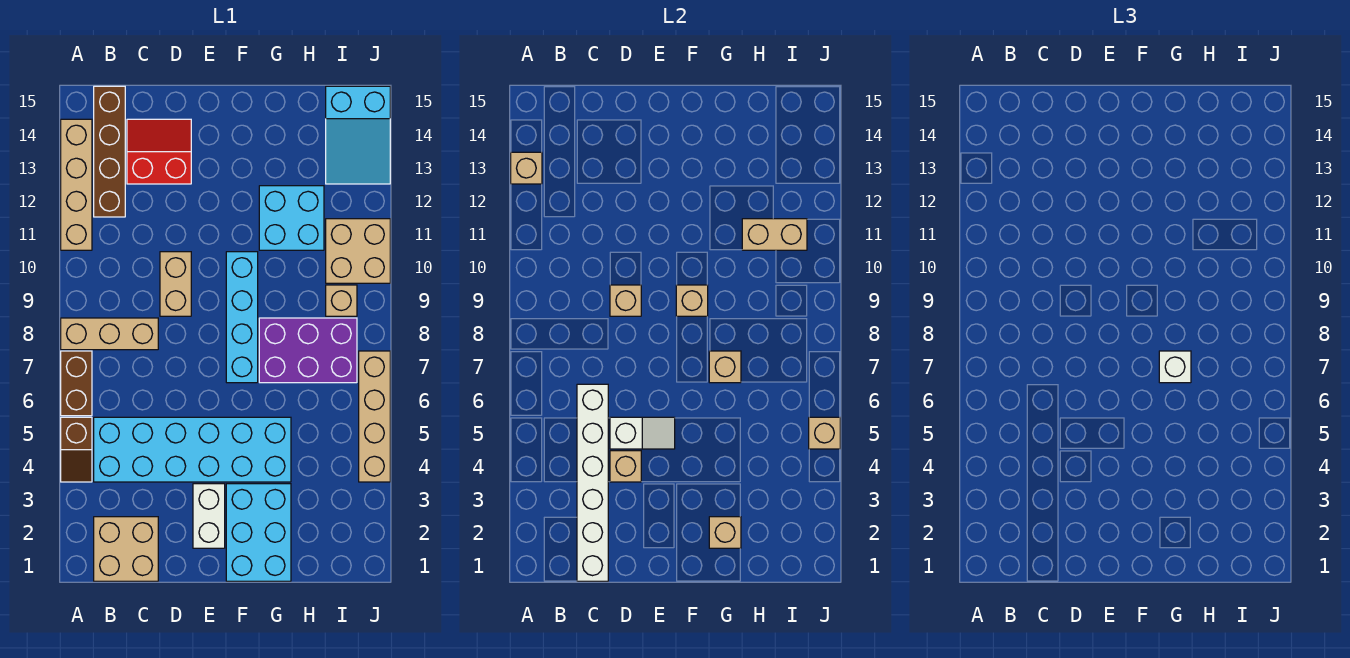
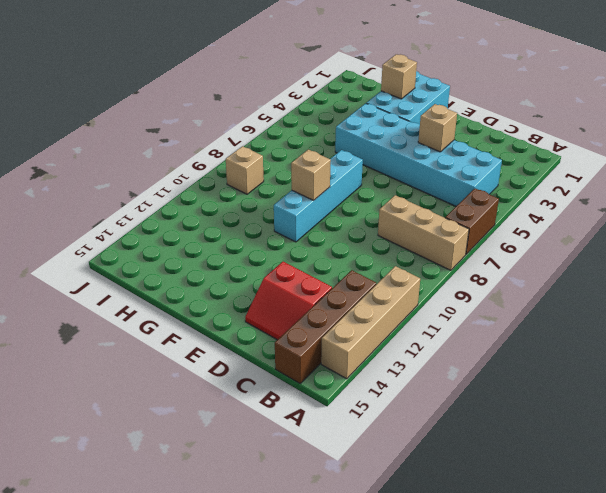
none -> brown 1x2 slope [61,417,92,482]
none -> tan 2x2 brick [94,517,158,581]
none -> tan 1x2 brick [160,252,191,316]

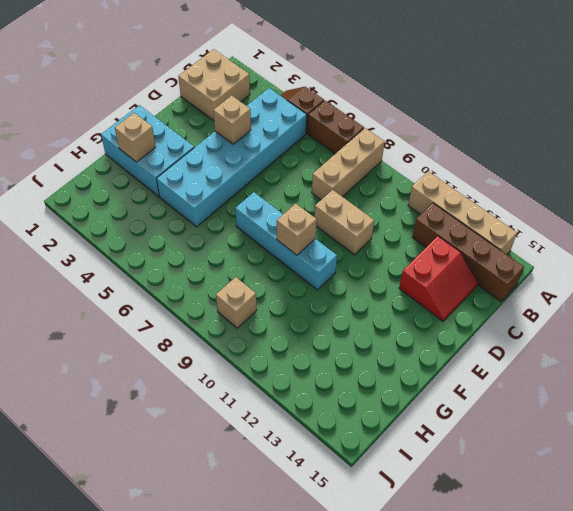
none -> white 1x2 brick [193,484,225,548]
none -> purple 2x3 brick [259,318,357,383]
none -> cyan 2x2 brick [259,186,324,250]

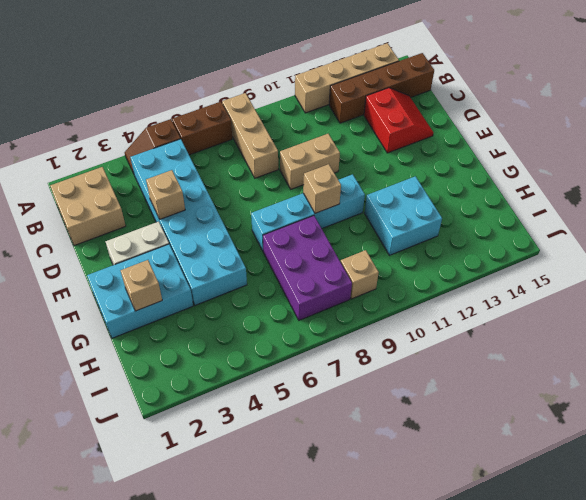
none -> tan 2x2 brick [326,219,390,283]
none -> cyan 2x3 slope [326,86,390,184]
none -> tan 1x4 brick [359,351,390,482]

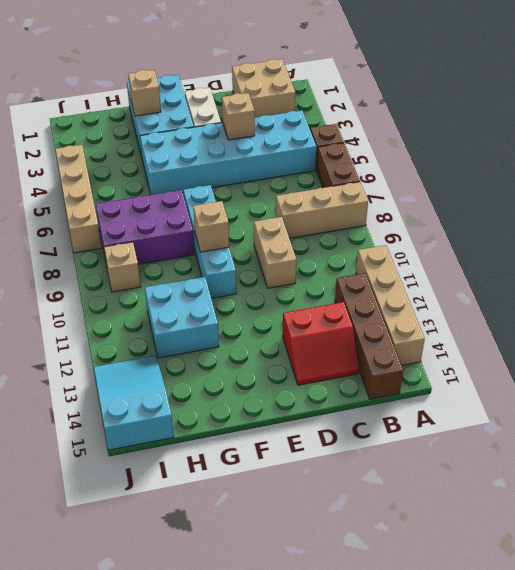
none -> tan 2x2 brick [326,219,390,283]
none -> tan 1x1 brick [511,152,542,184]
none -> white 1x6 brick [577,384,608,581]

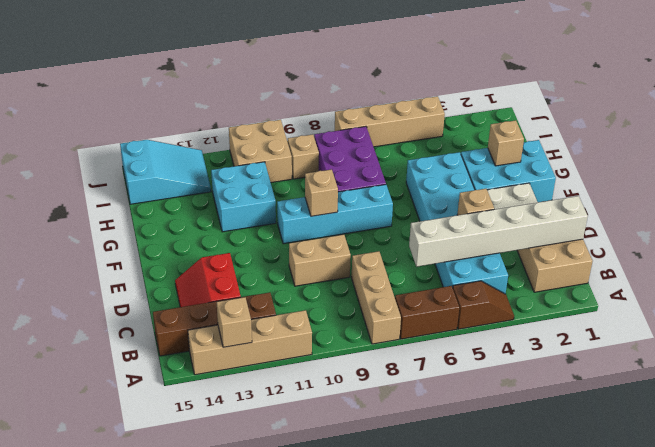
none -> white 1x2 slope [610,417,675,449]
none -> tan 1x1 brick [610,285,641,316]
none -> tan 1x1 brick [709,351,741,383]

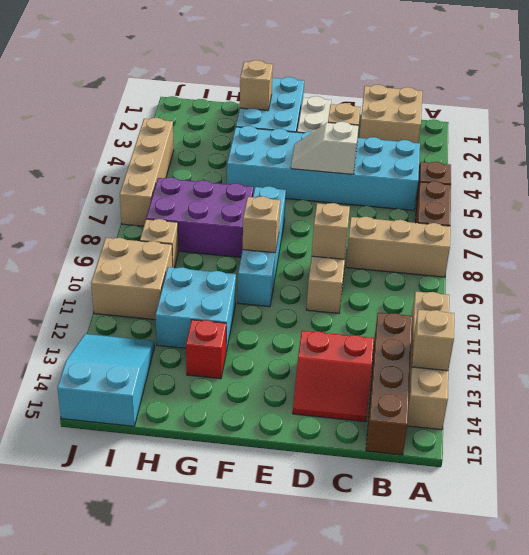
red 1x1 brick [186,320,226,379] -> none
none -> white 1x6 brick [577,384,608,581]
none -> tan 1x1 brick [709,351,741,383]
none -> tan 1x2 brick [742,219,807,250]

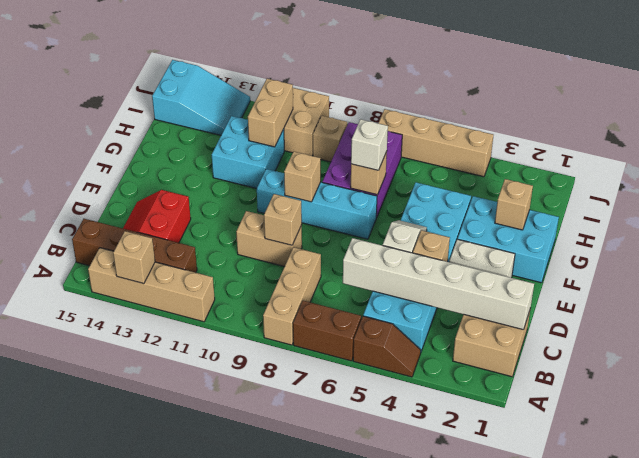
none -> tan 1x1 brick [809,417,840,449]

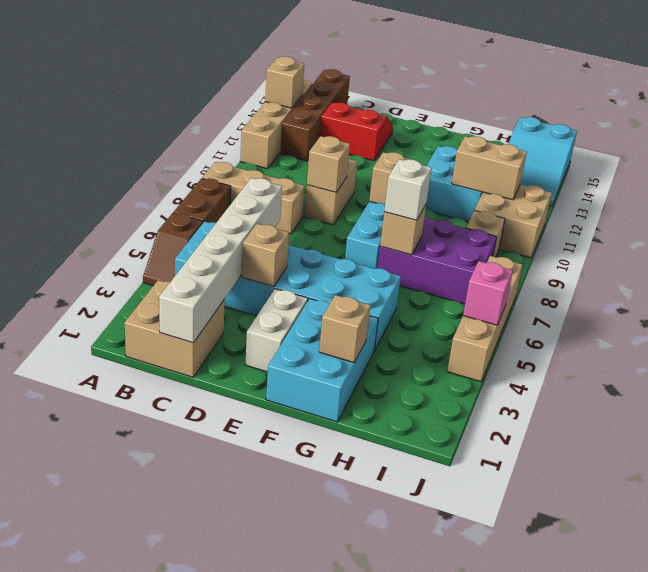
pink 1x1 brick [463,261,513,325] -> tan 1x1 brick [809,417,840,449]
none -> white 1x2 slope [610,417,675,449]

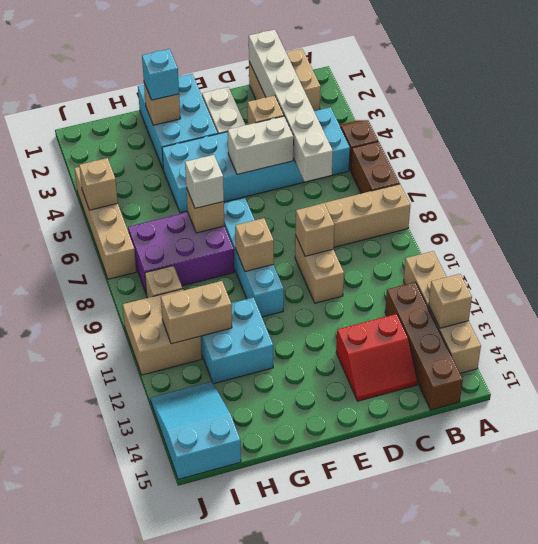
white 1x2 brick [228,116,294,174] -> white 1x2 slope [610,417,675,449]
cyan 1x1 brick [142,49,179,100] -> none

